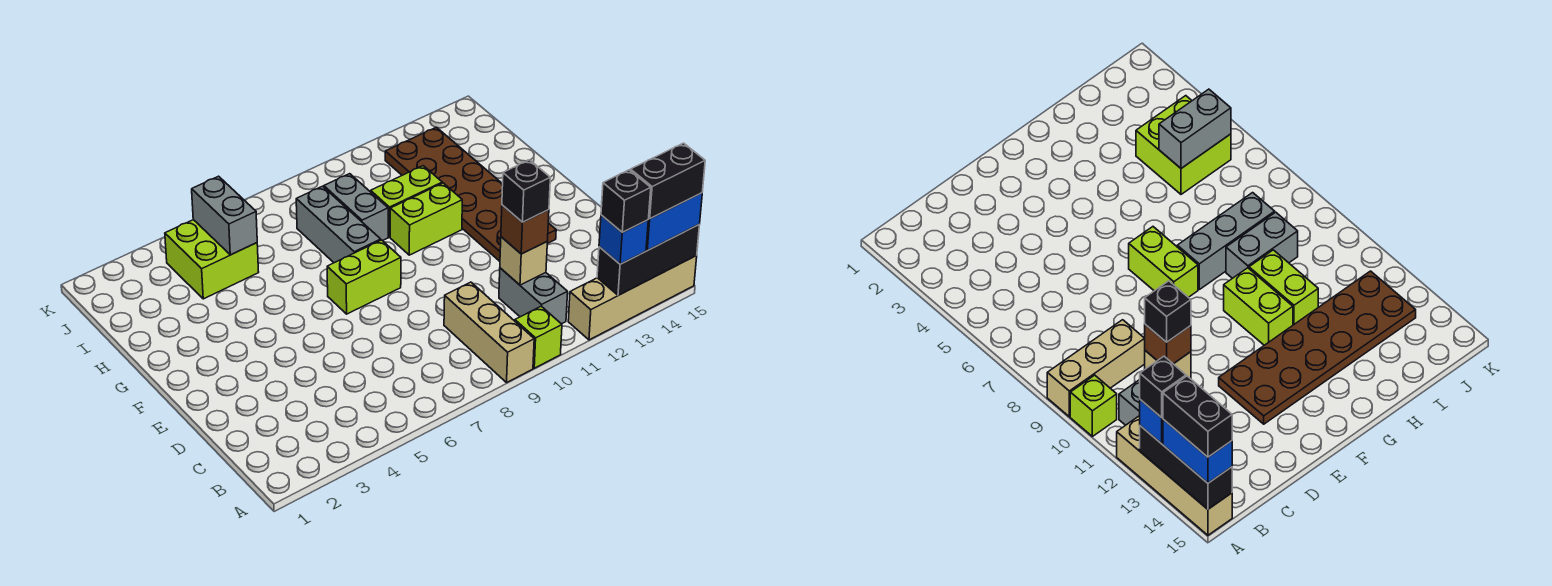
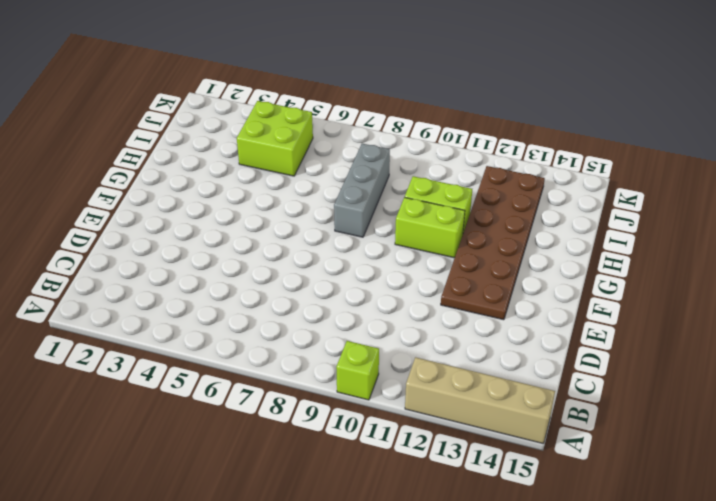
none -> tan 1x3 brick [444,282,534,382]
none -> grey 1x2 brick [499,268,568,324]
none -> lime 1x2 brick [327,240,401,314]

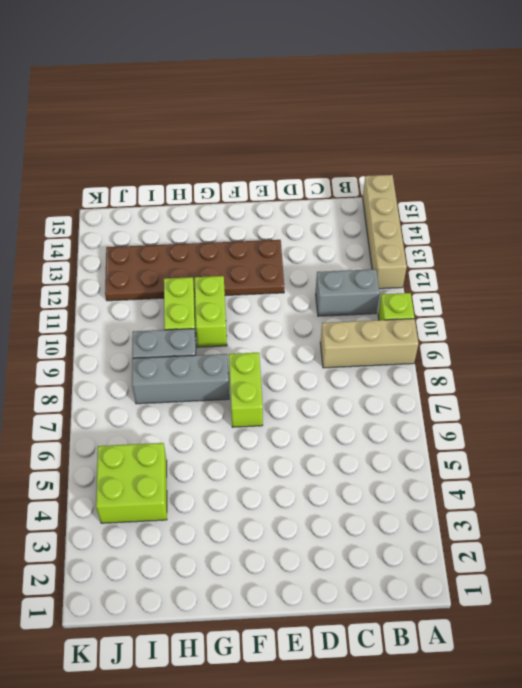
none -> black 1x3 brick [597,225,699,295]
none -> tan 1x1 brick [500,237,547,285]
none -> grey 1x2 brick [192,176,257,255]

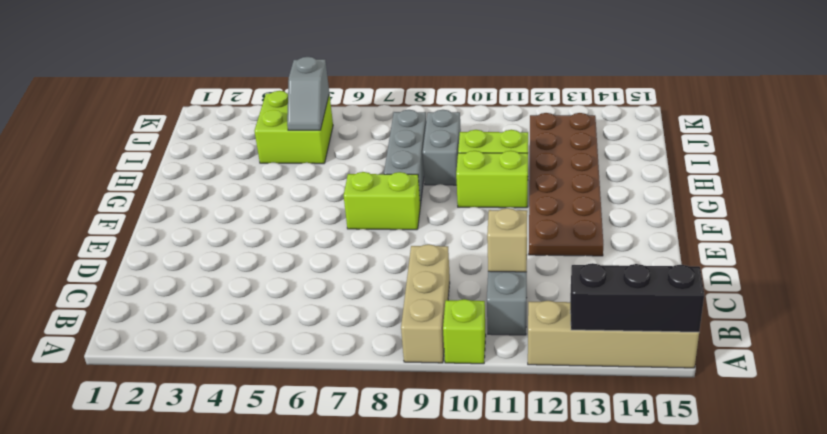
grey 1x2 slope [287,57,329,130] -> grey 1x2 brick [192,176,257,255]
none -> blue 1x1 brick [599,215,648,264]
none -> blue 1x2 brick [646,193,702,250]
none -> brown 1x1 brick [501,205,549,254]

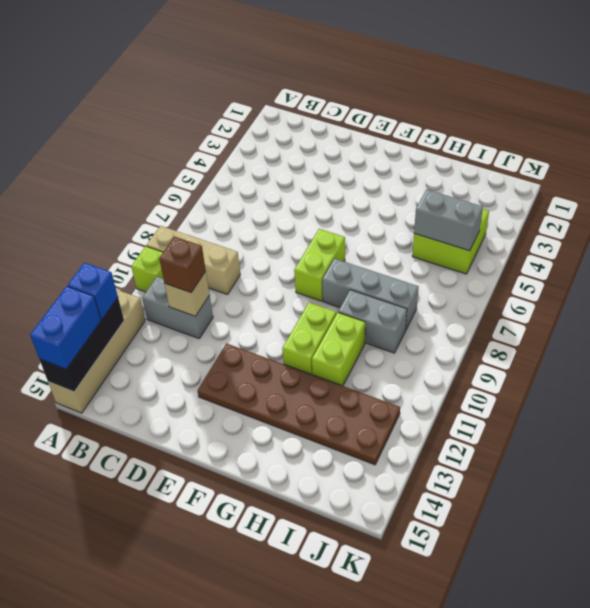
none -> black 1x1 brick [601,170,651,232]
none -> black 1x2 brick [630,143,705,219]
none -> black 1x1 brick [502,160,550,222]

